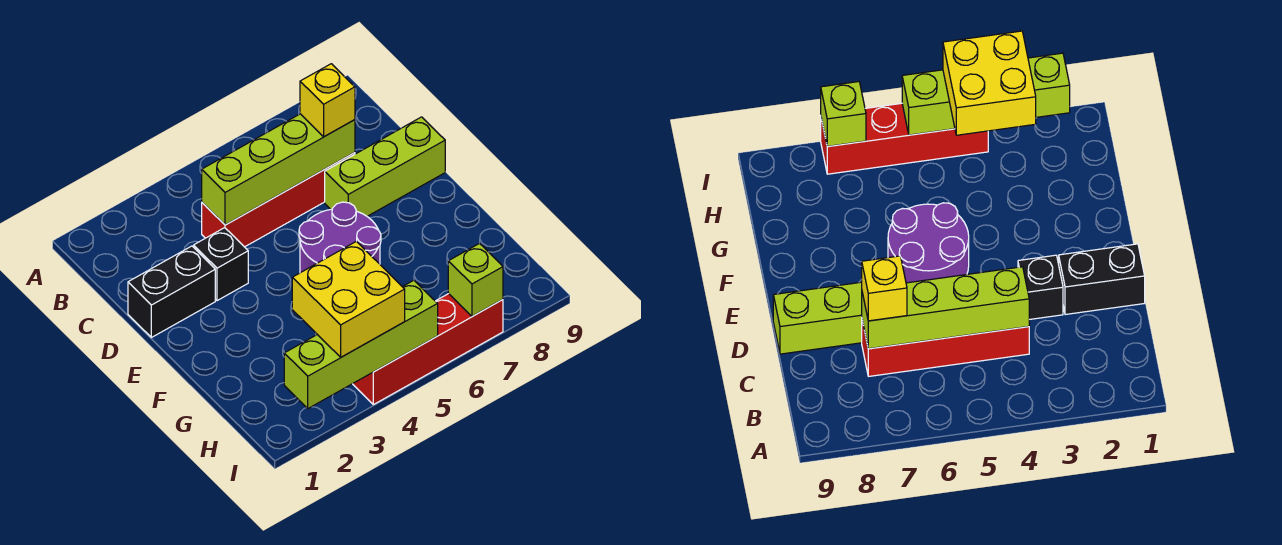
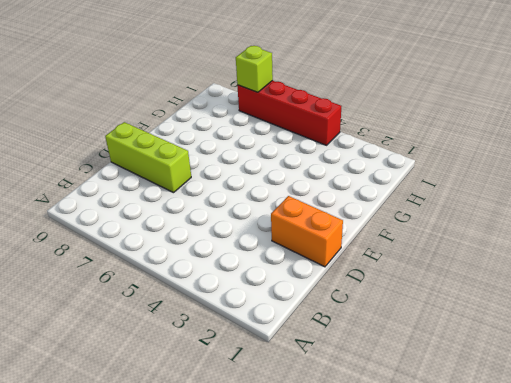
orange 1x2 brick [271,196,343,267] -> black 1x2 brick [128,246,215,337]
none -> red 1x4 brick [202,153,355,247]
none -> black 1x1 brick [194,228,248,301]

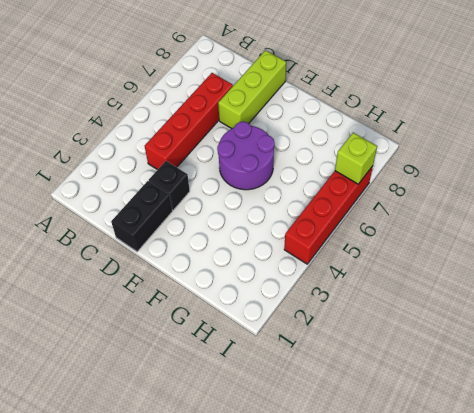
none -> lime 1x4 brick [202,114,355,225]
none -> lime 1x4 brick [284,280,438,408]

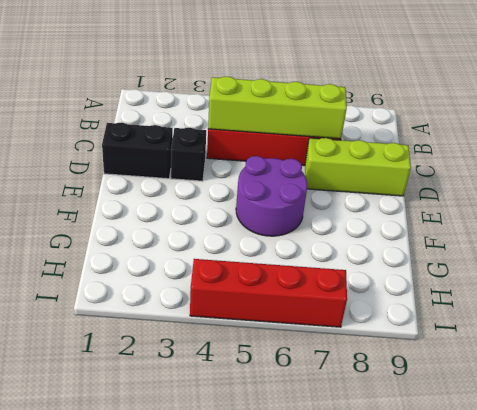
none -> lime 1x4 brick [284,280,438,408]
none -> lime 1x1 brick [448,243,503,316]

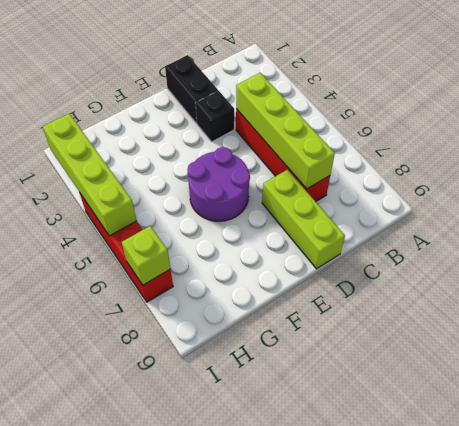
none -> yellow 1x1 brick [300,64,355,137]
none -> yellow 2x2 brick [292,241,405,357]

